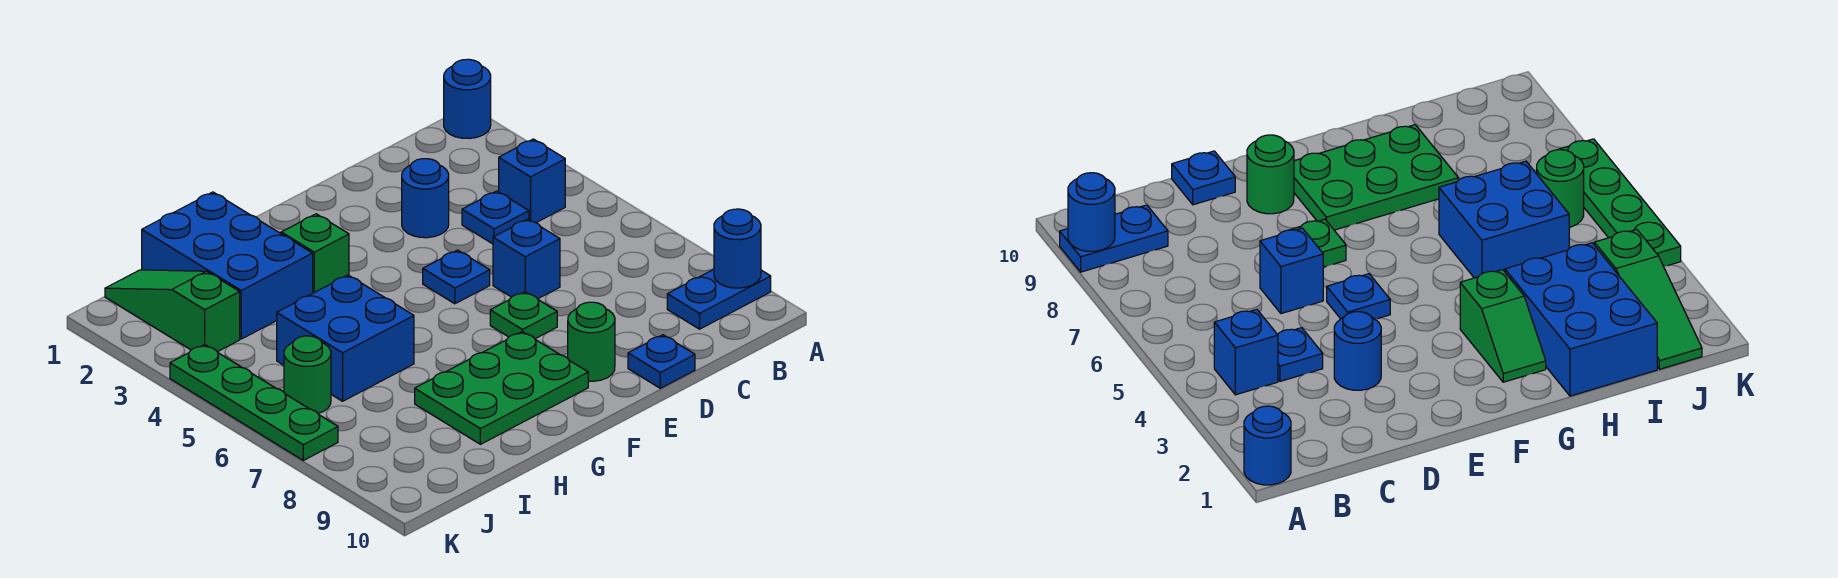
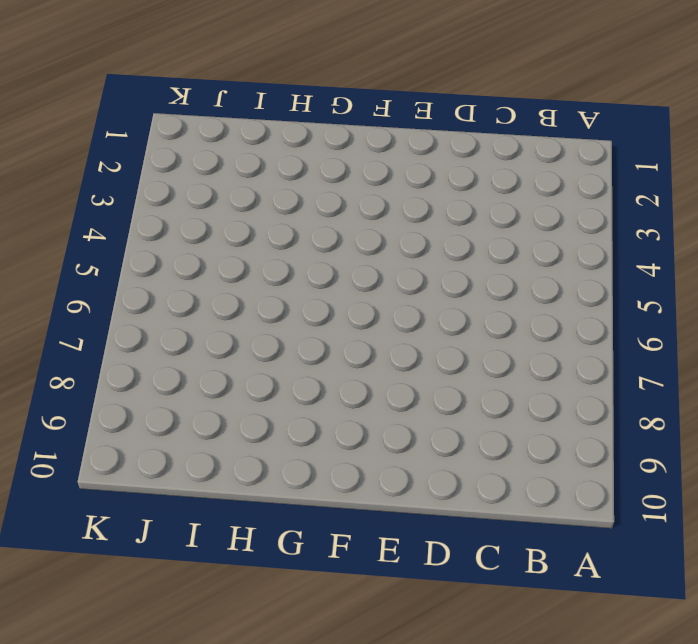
none -> blue 1x1 round brick [444,59,491,139]
none -> blue 1x2 plate [667,270,771,329]
none -> blue 1x1 brick [499,139,565,223]

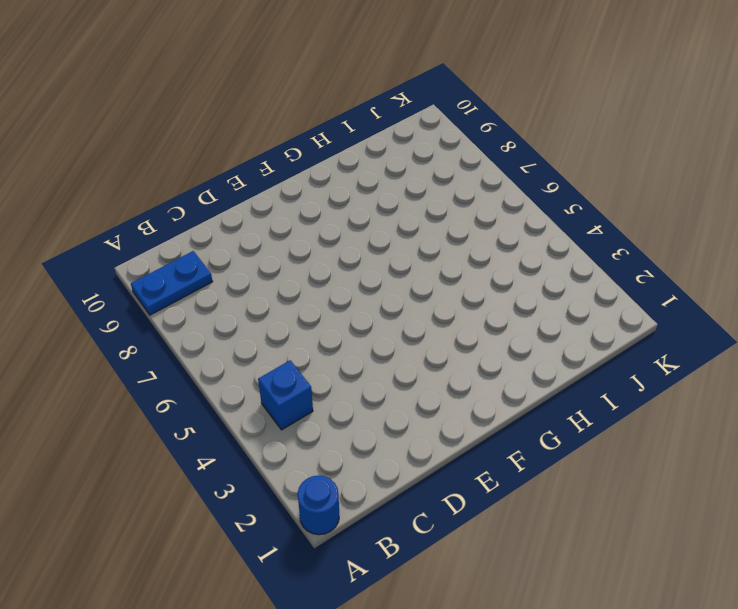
none -> blue 1x1 plate [462,191,529,244]
none -> blue 1x1 round brick [402,159,449,238]
none -> blue 1x1 brick [493,219,560,299]

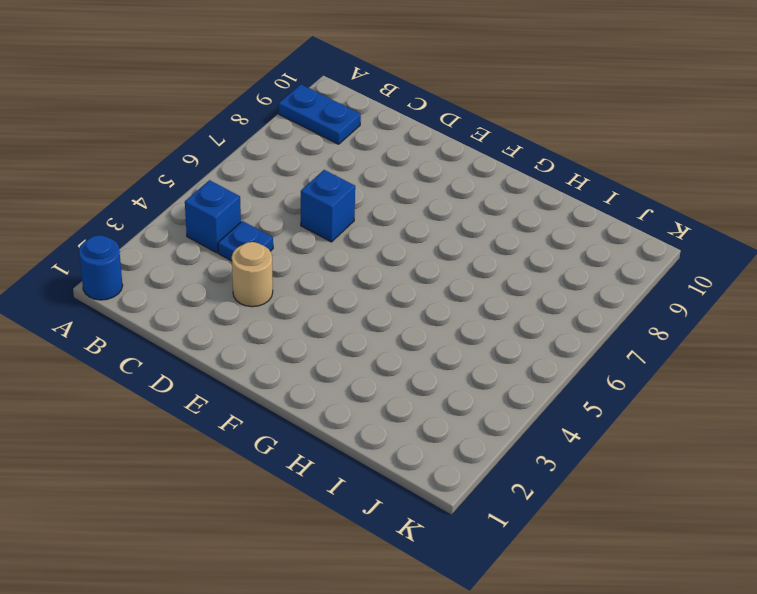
tan 1x1 round brick [232,242,273,307] -> blue 1x1 round brick [402,159,449,238]
none -> blue 1x1 plate [628,335,695,388]
none -> blue 1x1 plate [423,250,490,304]
none -> green 1x1 plate [490,292,557,339]

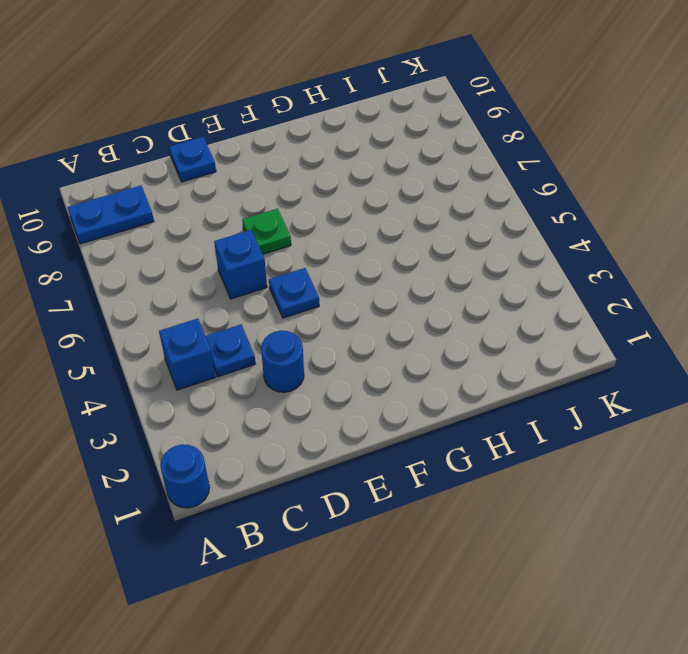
none -> green 1x1 round brick [568,302,615,381]
none -> green 2x3 plate [415,332,588,444]
none -> green 1x2 slope [280,214,349,293]

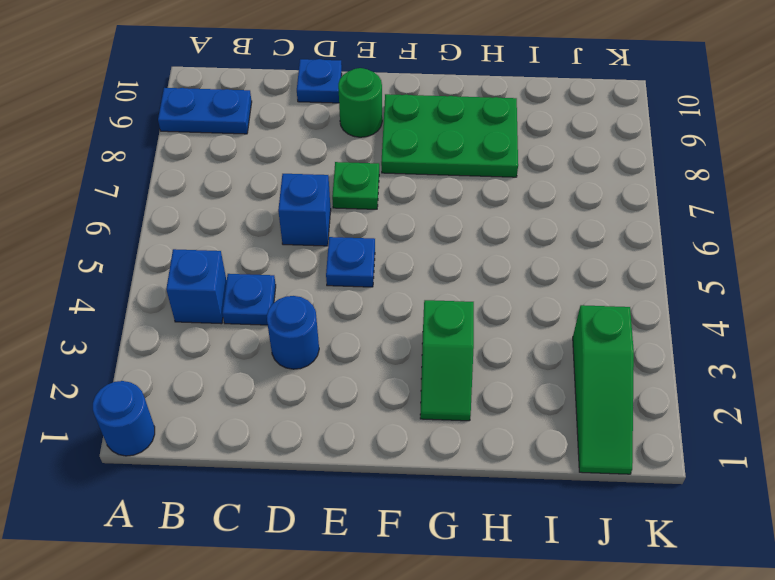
none -> blue 2x3 brick [142,192,313,339]
none -> blue 2x2 brick [277,275,414,401]
none -> green 1x1 round brick [284,336,331,413]

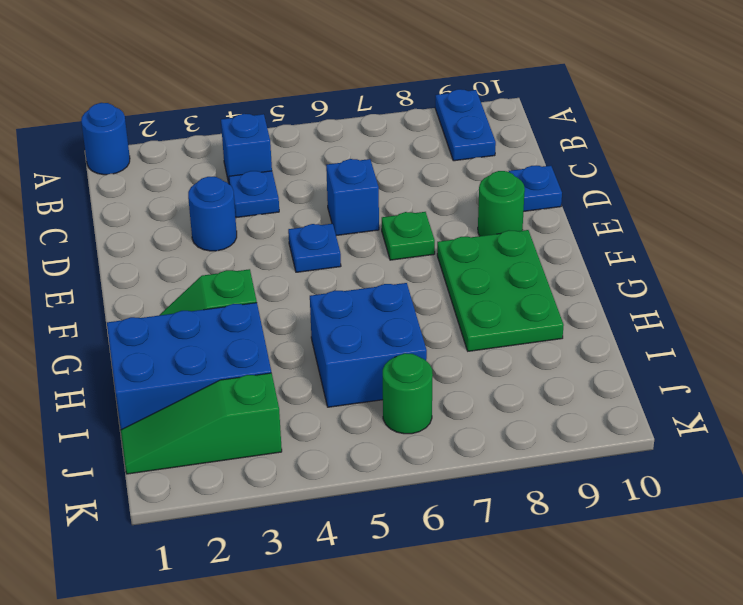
none -> green 1x4 plate [170,345,338,460]
none -> blue 1x1 round brick [714,209,761,288]

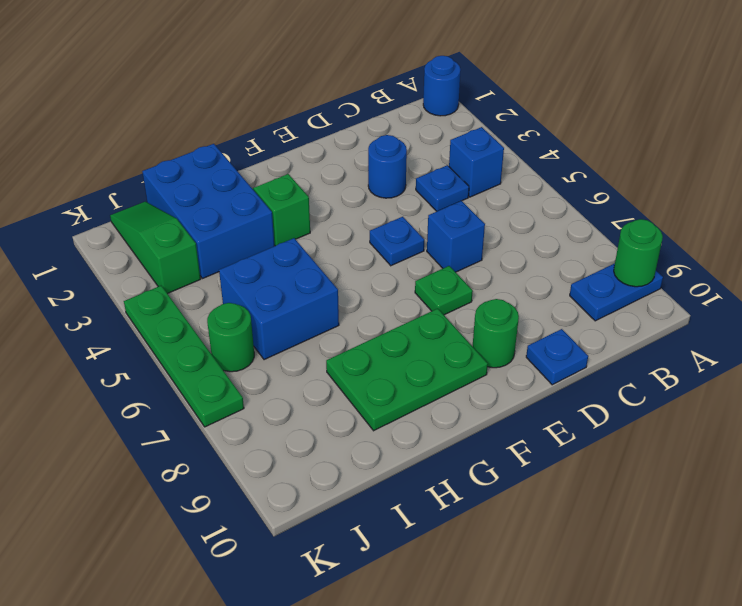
green 1x1 round brick [614,219,663,287] -> blue 1x1 round brick [714,209,761,288]

